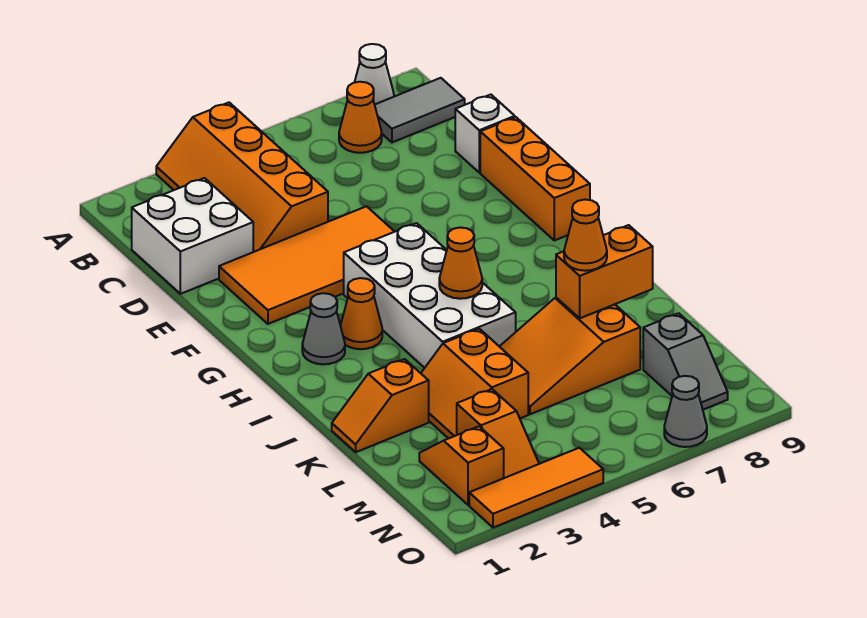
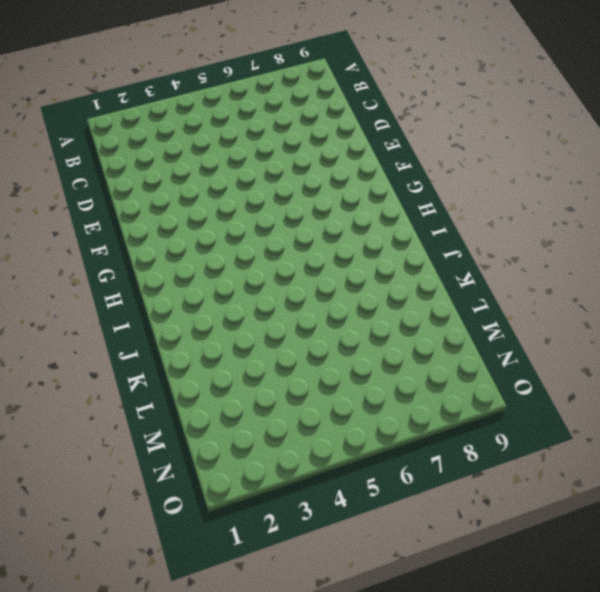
none -> orange 2x4 slope [156,103,328,252]
none -> white 1x1 cone [354,44,394,105]
none -> orange 1x1 cone [339,82,382,153]

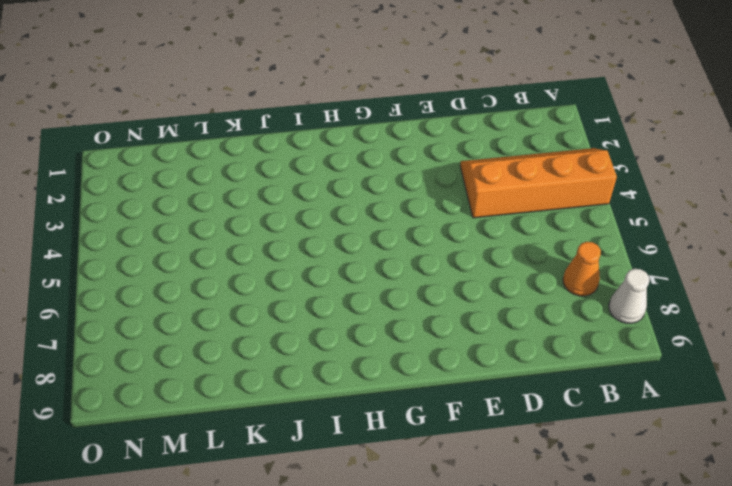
none -> grey 1x2 tile [375,78,465,142]
none -> white 2x2 brick [132,178,253,294]
none -> white 1x1 brick [455,95,515,173]

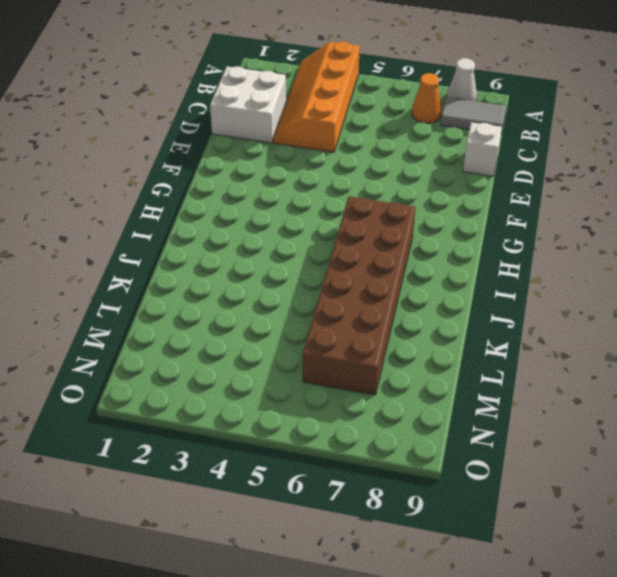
brown 2x6 brick [303,196,416,395] -> orange 2x3 slope [499,298,640,414]
none -> orange 2x4 tile [219,206,395,324]
none -> orange 1x3 brick [480,117,590,240]
none -> white 2x4 brick [344,223,516,368]

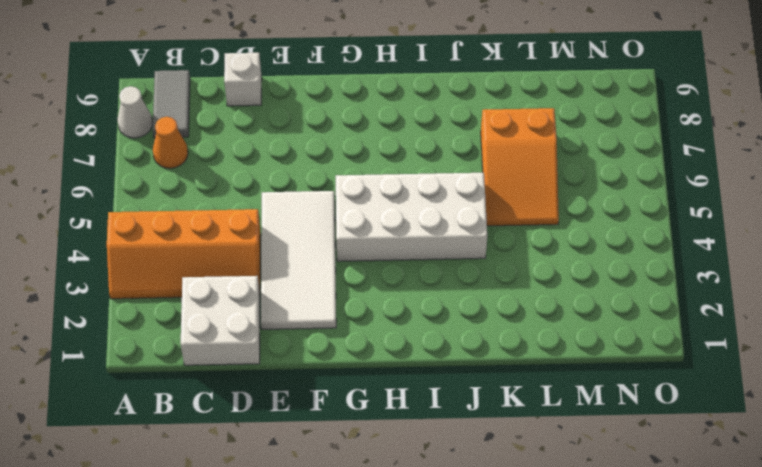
white 2x4 tile [261,191,336,329] -> orange 2x4 tile [219,206,395,324]
none -> orange 1x3 brick [480,117,590,240]
none -> grey 1x1 cone [302,293,345,364]
none -> orange 1x1 cone [340,278,382,349]

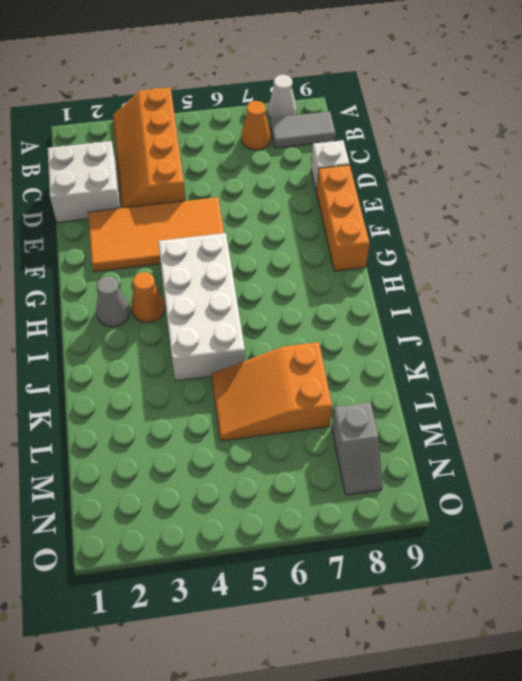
none -> orange 1x2 slope [332,359,429,452]
none -> orange 2x2 slope [421,329,528,439]
none -> orange 1x2 slope [419,426,504,505]

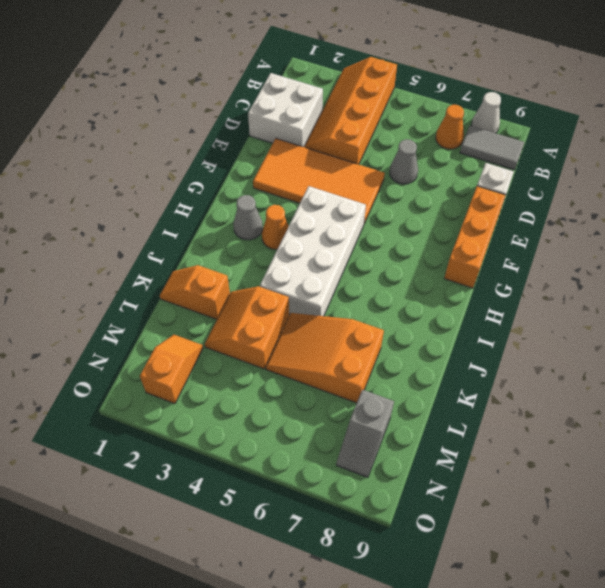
grey 1x1 cone [390,139,418,184] -> grey 1x1 cone moved to [664,376,707,447]
none -> orange 1x2 slope [457,389,539,478]
none -> orange 1x3 tile [469,448,603,528]
none -> orange 1x1 cone [439,228,482,299]

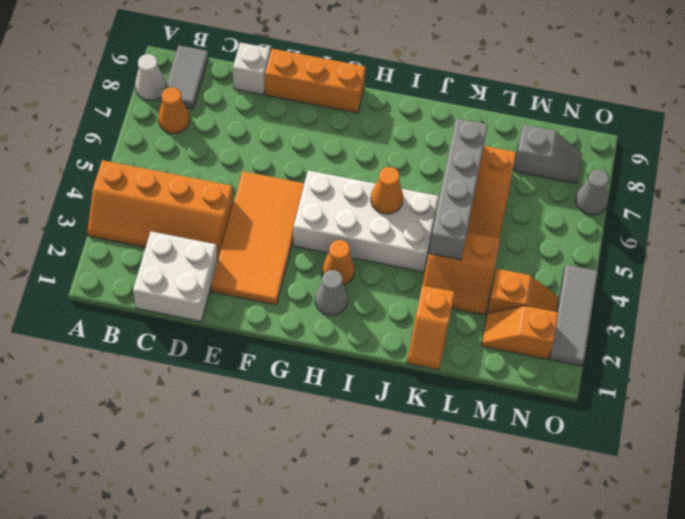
grey 1x4 brick [429,118,488,260] -> orange 1x2 brick [556,225,653,318]
grey 1x3 tile [550,265,598,366] -> orange 1x3 tile [469,448,603,528]
none -> orange 1x1 cone [564,199,607,271]

